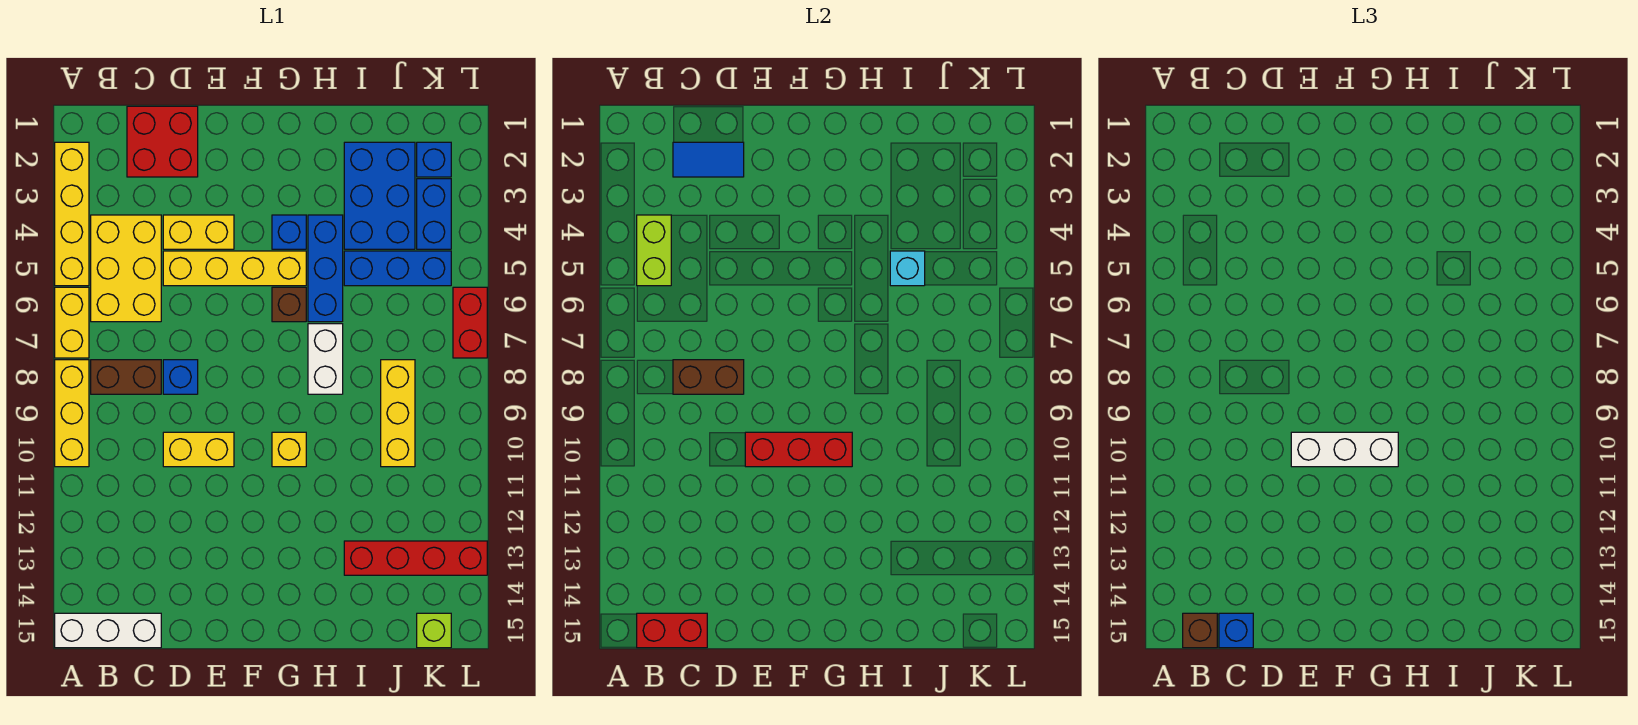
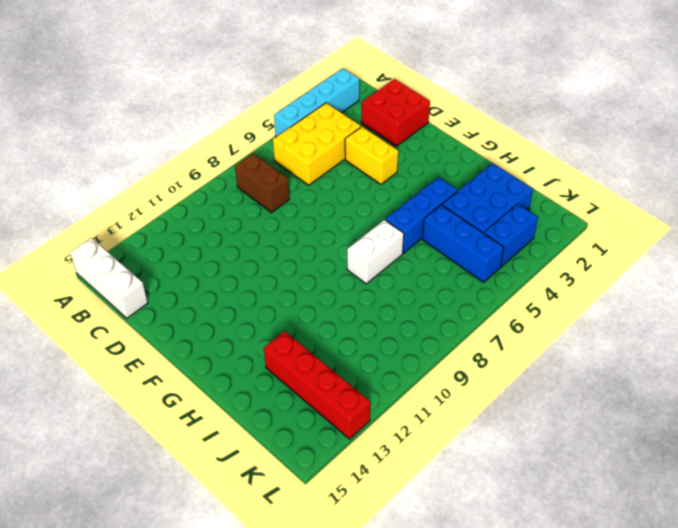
cyan 1x4 brick [274,68,359,137] -> yellow 1x4 brick [55,142,89,286]
none -> yellow 1x2 brick [55,287,89,358]
none -> yellow 1x3 brick [55,360,89,467]
none -> yellow 1x4 brick [163,251,306,286]
none -> blue 1x1 brick [163,360,198,394]

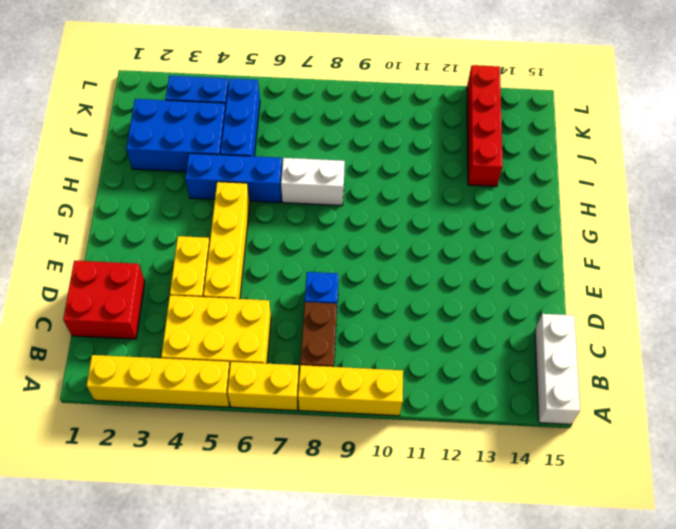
none -> yellow 1x2 brick [163,432,234,467]
none -> blue 1x1 brick [272,215,306,249]
none -> brown 1x1 brick [272,287,306,322]
none -> yellow 1x1 brick [272,432,306,467]

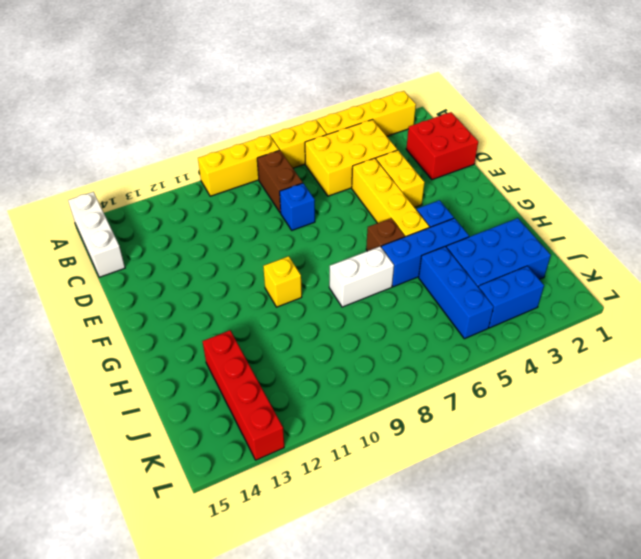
none -> yellow 1x2 brick [163,432,234,467]
none -> yellow 1x3 brick [381,360,415,467]
none -> blue 1x1 brick [417,142,451,177]
none -> lime 1x1 brick [417,613,451,648]

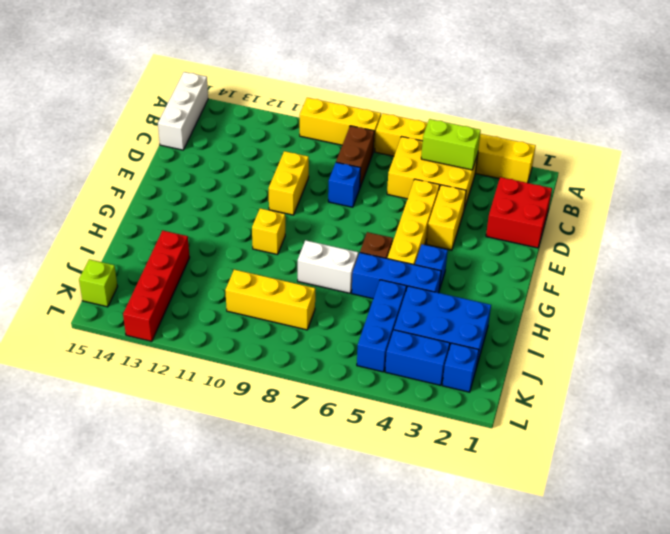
none -> red 1x2 brick [453,287,487,358]
none -> red 1x2 brick [637,613,707,648]
none -> blue 1x2 tile [673,142,744,177]
none -> brown 1x2 brick [673,360,744,394]

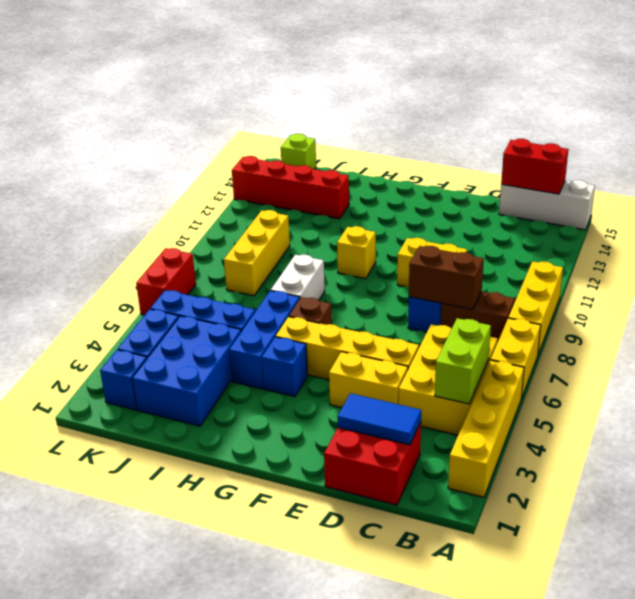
none -> red 1x3 brick [745,432,852,467]
none -> cyan 1x1 brick [890,251,925,286]
none -> brown 1x1 brick [1183,613,1217,648]
none -> blue 1x1 brick [1219,613,1253,648]

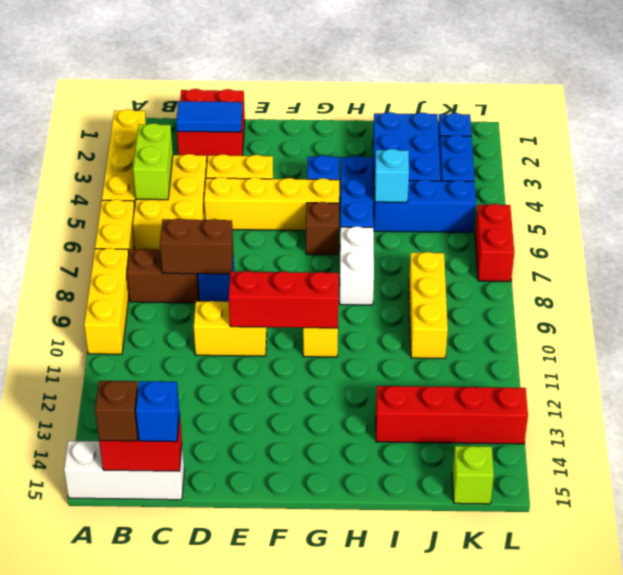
none -> white 1x3 brick [1291,432,1398,467]

